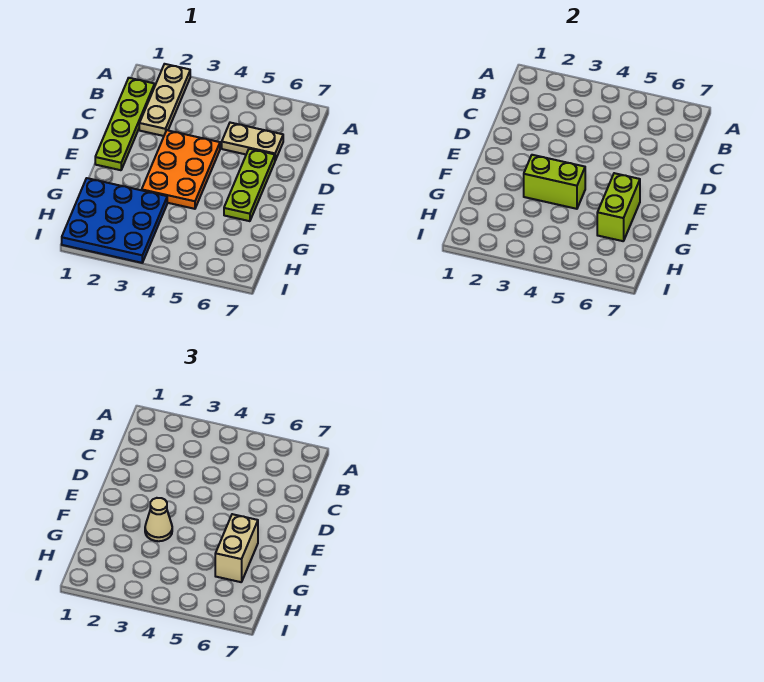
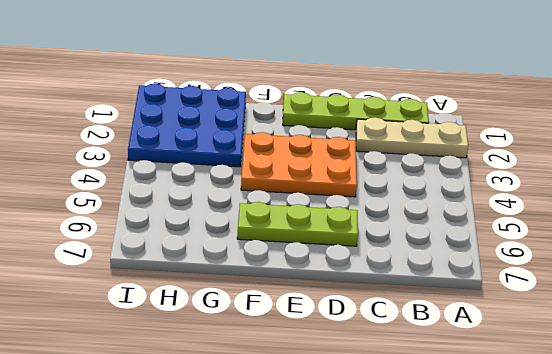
none -> tan 1x2 plate [222,123,283,160]
none -> lime 1x2 brick [524,155,585,209]

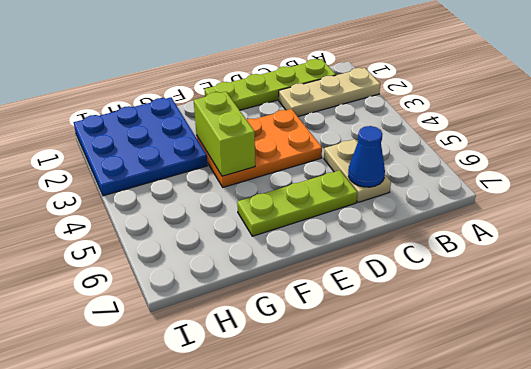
blue 1x1 cone [348,126,385,187] -> none
none -> lime 1x2 brick [597,173,640,241]
none -> tan 1x1 cone [145,498,172,541]

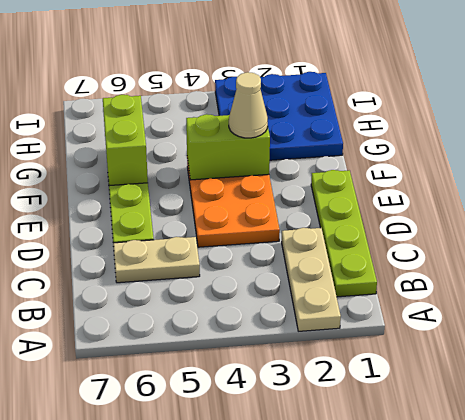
none -> tan 1x2 brick [215,514,258,582]

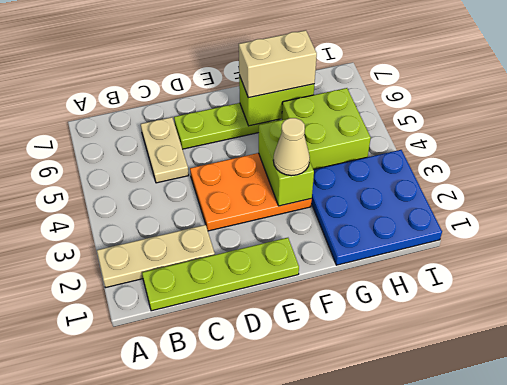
lime 2x2 brick [282,88,371,170] -> none

